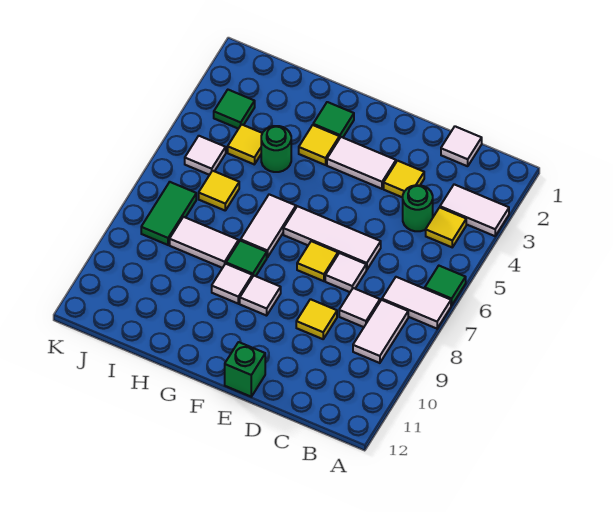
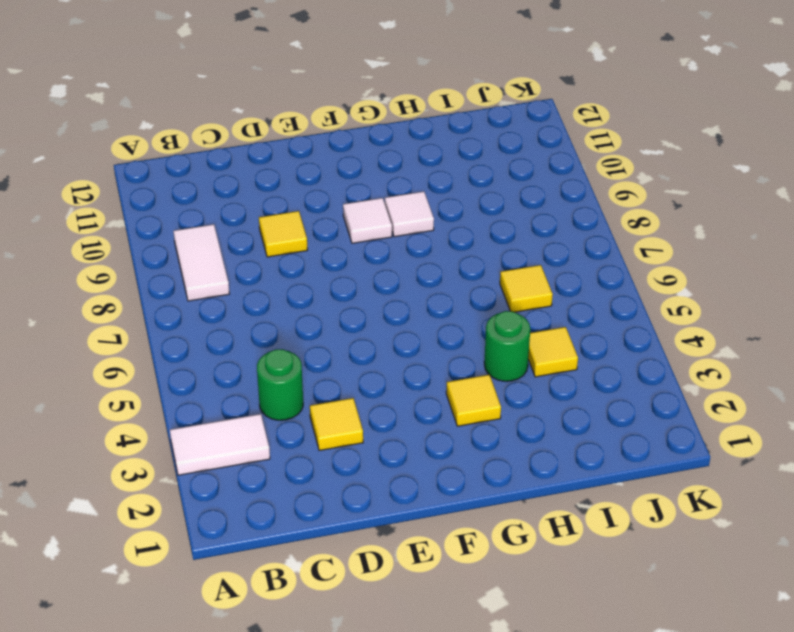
none -> green 1x1 tile [425,266,466,306]
none -> white 1x2 tile [382,277,451,329]
none -> yellow 1x1 tile [426,207,466,247]

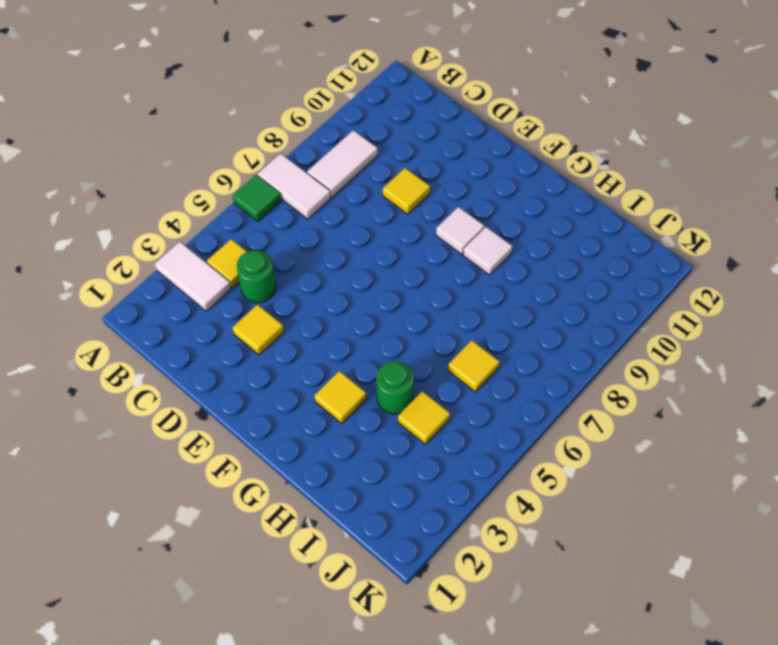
none -> white 1x1 tile [441,126,482,166]
none -> white 1x1 tile [339,288,380,327]
none -> white 1x3 tile [283,206,381,270]

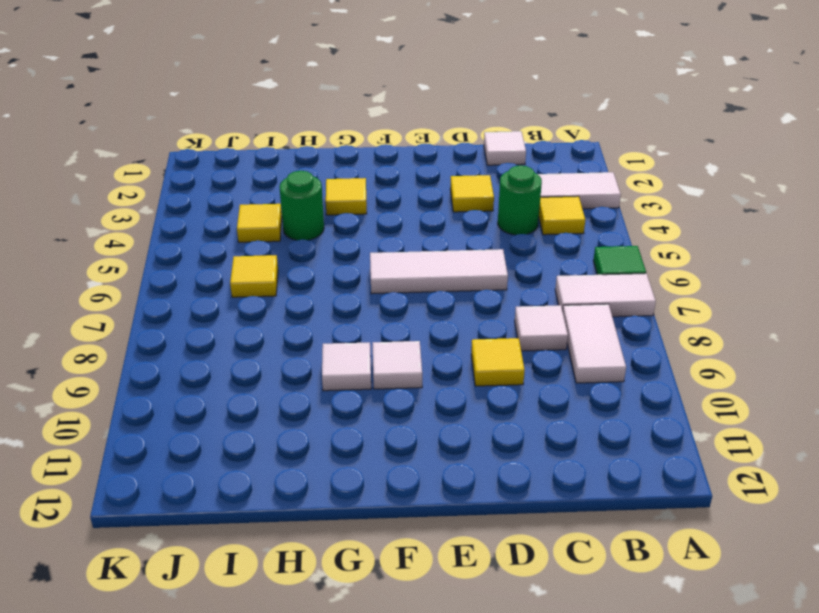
none -> white 1x1 tile [325,253,366,292]
none -> white 1x2 tile [327,137,396,189]
none -> yellow 1x1 tile [297,241,338,281]

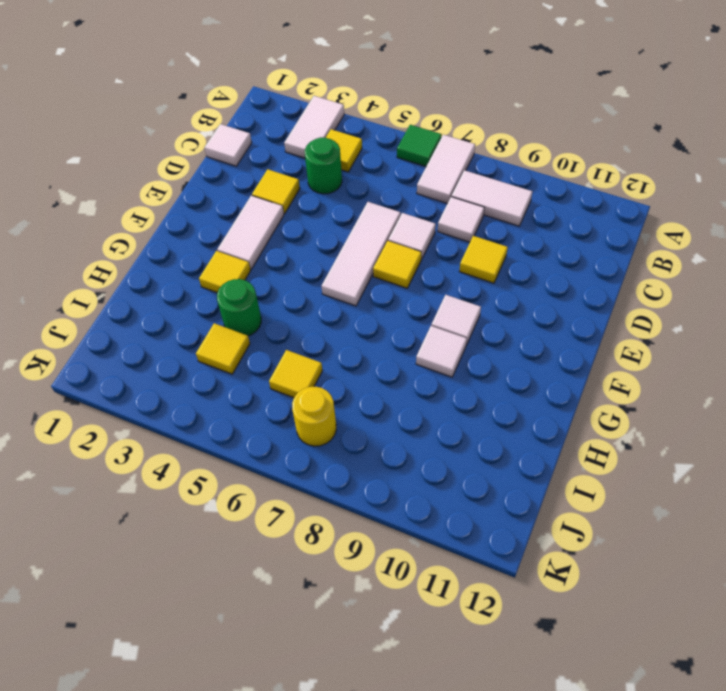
yellow 1x1 round brick [292,387,336,446] -> green 1x2 tile [141,182,196,245]
none -> green 1x1 brick [225,342,265,397]
none -> green 1x1 tile [313,102,354,139]
none -> white 1x2 tile [241,194,296,258]

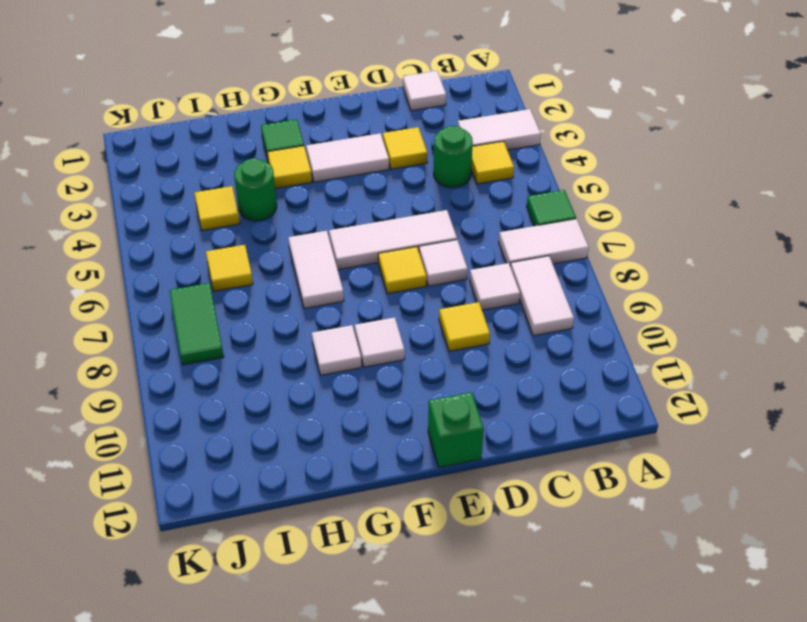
none -> green 1x1 tile [226,241,267,277]
none -> white 1x2 tile [170,217,239,268]
none -> green 1x1 tile [214,90,255,129]

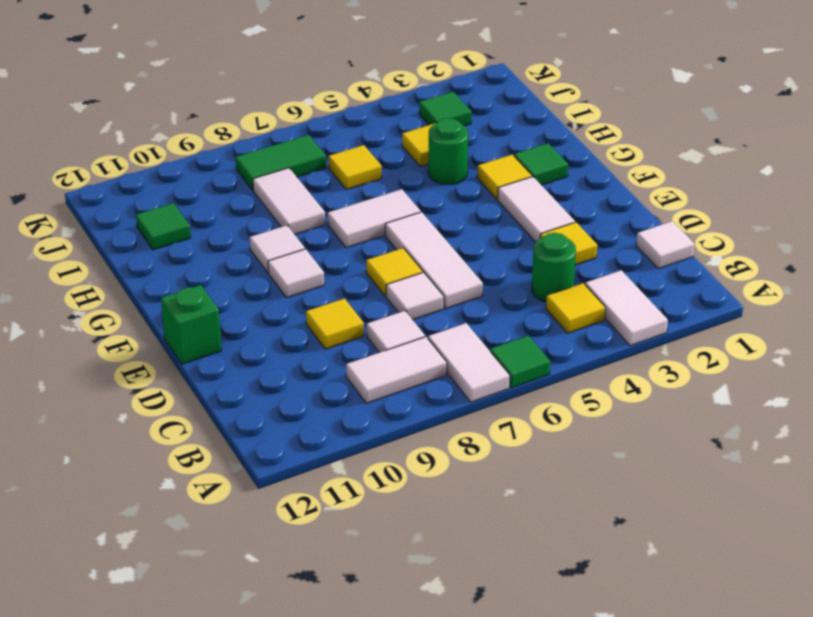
green 1x1 tile [136,203,191,250] -> green 1x1 tile moved to [226,241,267,277]
none -> white 1x1 tile [185,136,226,175]

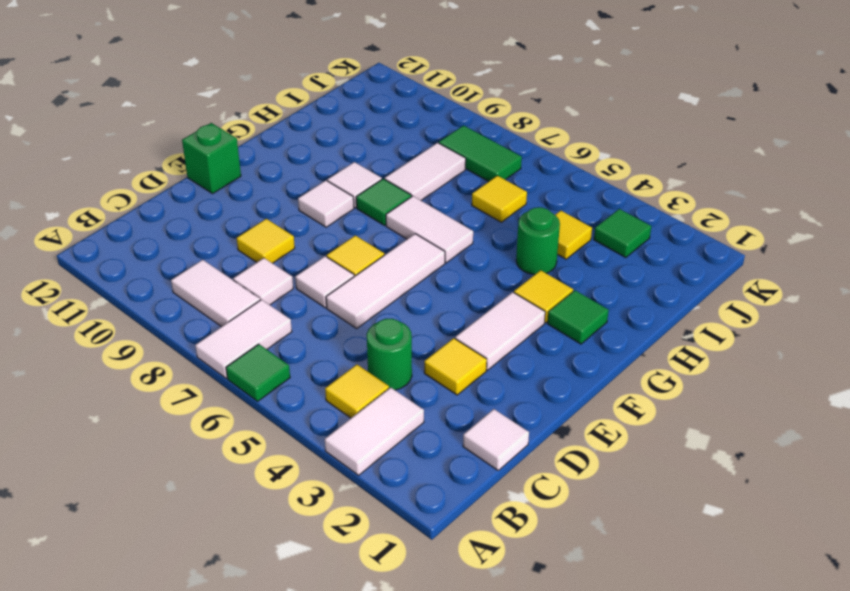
none -> white 1x1 tile [185,136,226,175]

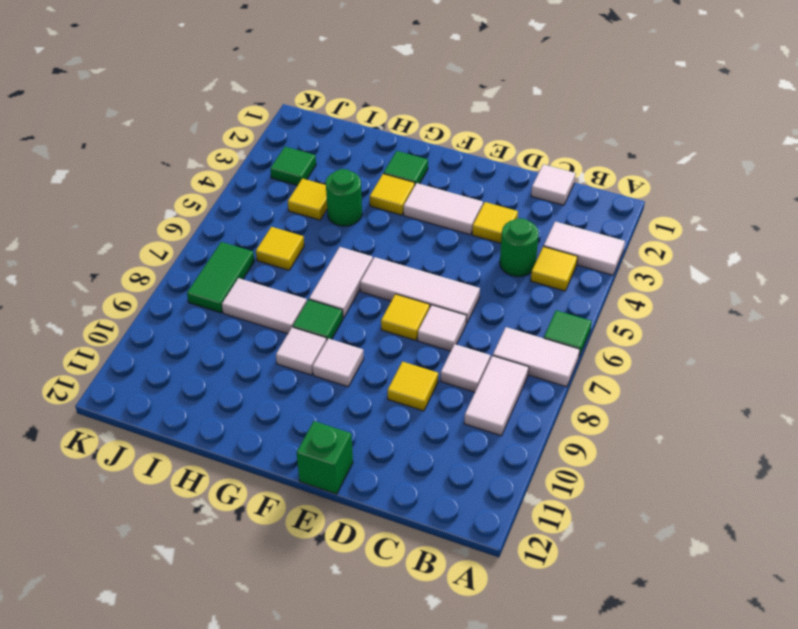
none -> white 1x1 tile [185,136,226,175]

